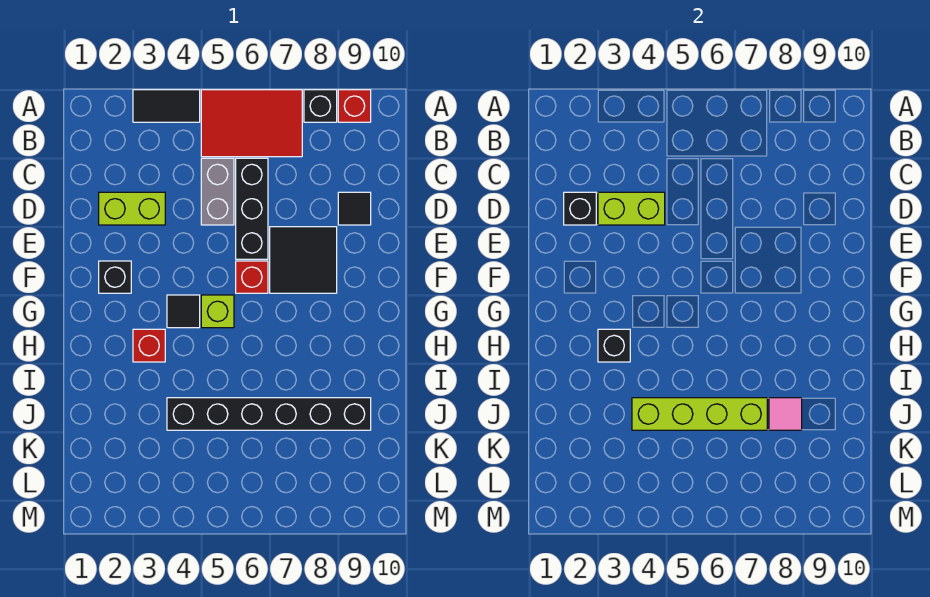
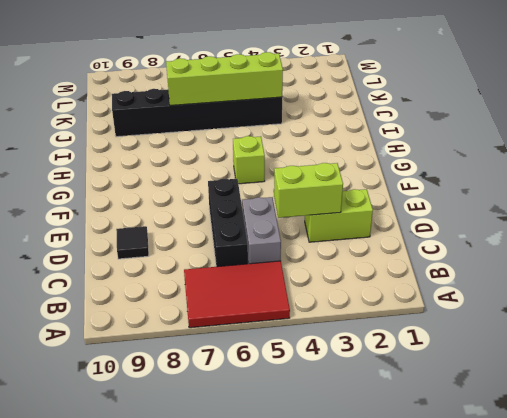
none -> black 1x2 tile [133,90,200,122]
none -> black 1x1 brick [304,90,337,122]
none -> red 1x1 brick [338,90,371,122]

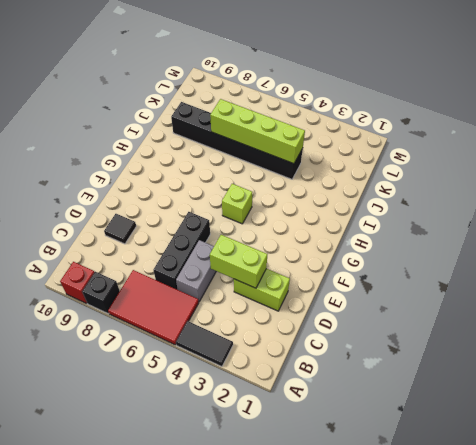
none -> black 2x2 tile [270,227,337,293]
none -> black 1x1 brick [99,261,131,293]
none -> red 1x1 brick [236,261,268,293]

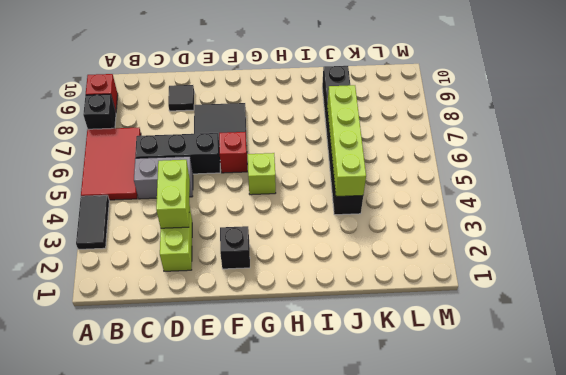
none -> black 1x1 tile [167,295,200,328]
none -> red 1x1 brick [133,329,165,362]
none -> black 1x1 brick [564,192,596,225]

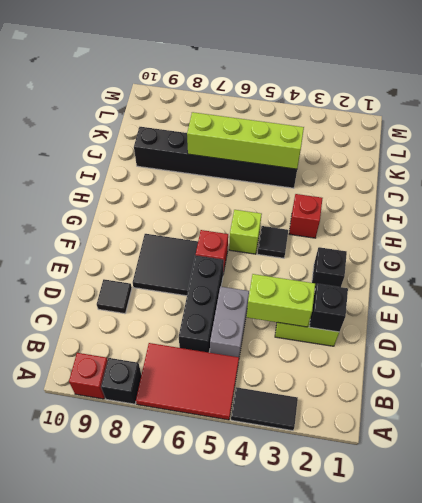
none -> black 1x1 brick [598,329,630,362]
none -> pink 1x1 tile [769,398,802,430]

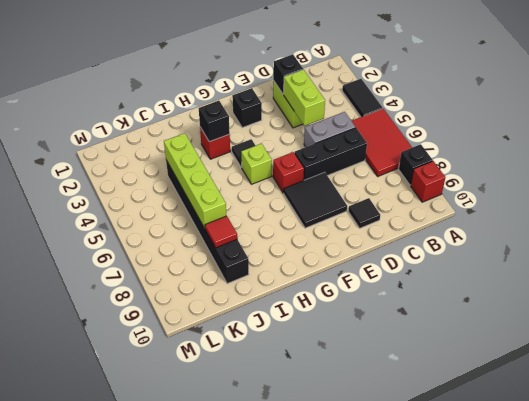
red 1x1 tile [205,216,237,248] -> pink 1x1 tile [769,398,802,430]

